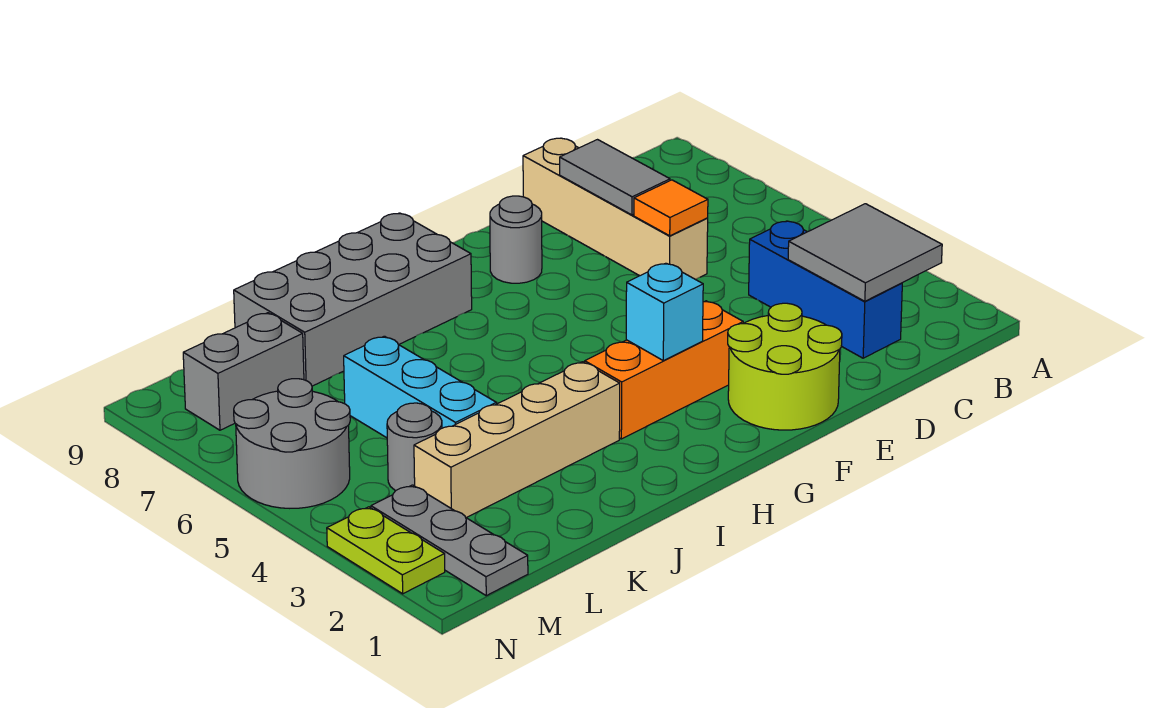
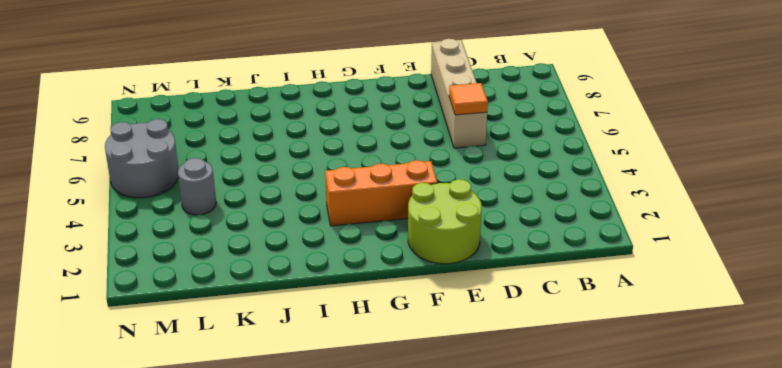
none -> blue 1x3 brick [749,221,902,358]
none -> grey 1x1 round brick [490,196,542,283]
none -> grey 2x4 brick [234,213,472,386]

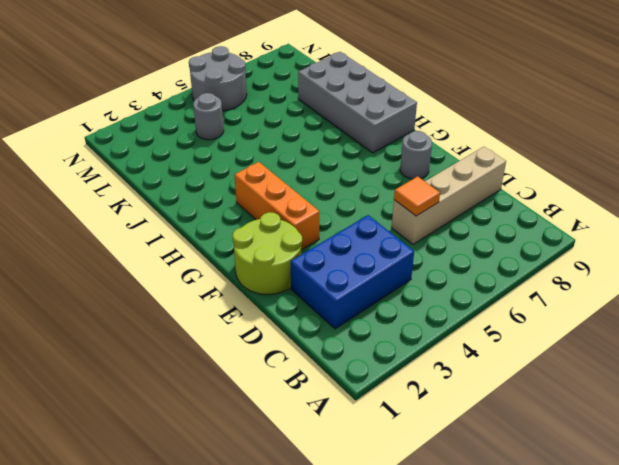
blue 2x3 brick [291,215,414,329] -> blue 1x3 brick [749,221,902,358]
none -> tan 1x4 brick [414,362,620,518]
none -> cyan 1x3 brick [344,336,496,438]
none -> grey 1x2 brick [183,313,304,430]

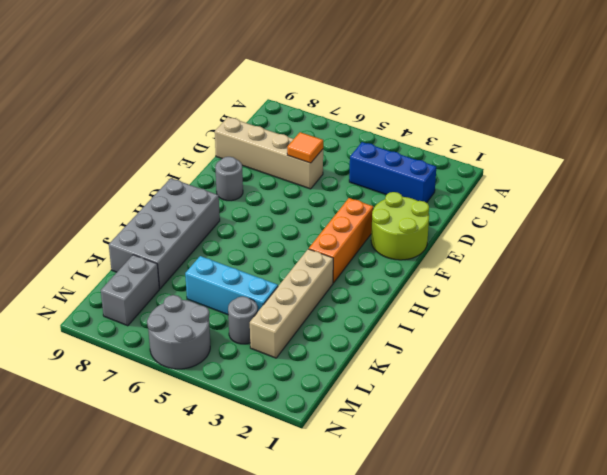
none -> grey 1x3 plate [371,485,528,596]
none -> lime 1x2 plate [327,507,445,594]
none -> grey 2x2 tile [788,204,942,301]

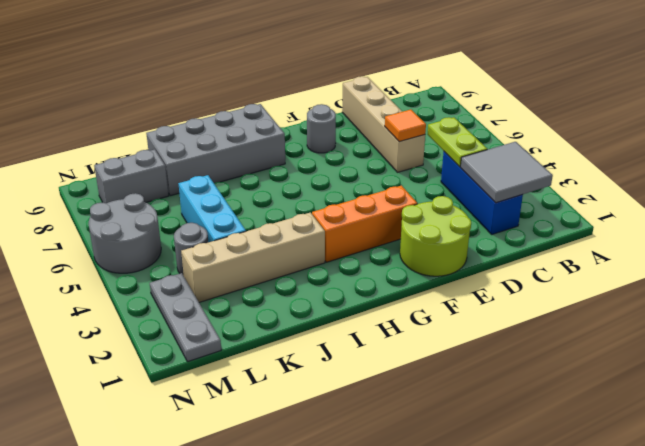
lime 1x2 plate [427,117,487,167] -> lime 1x2 plate moved to [327,507,445,594]
none -> grey 1x2 tile [560,140,670,215]
none -> cyan 1x1 brick [626,263,703,361]

